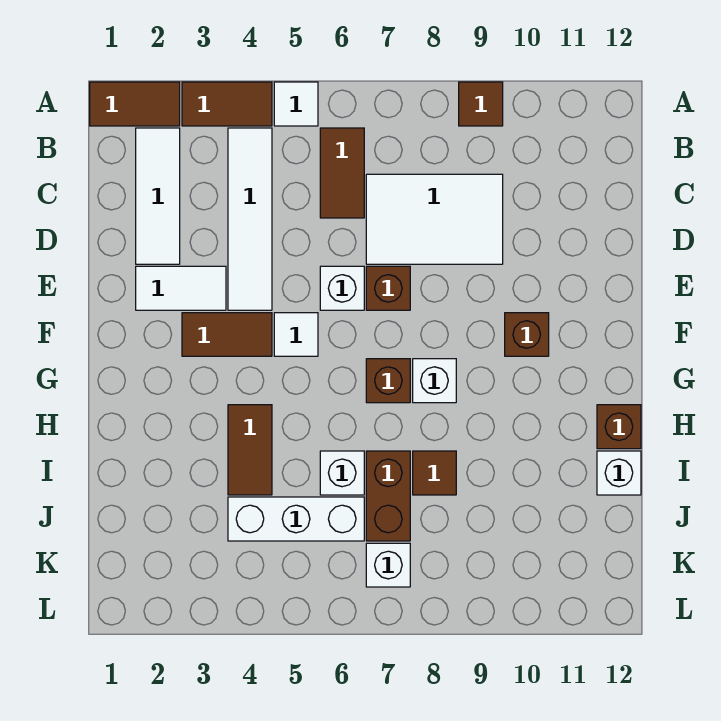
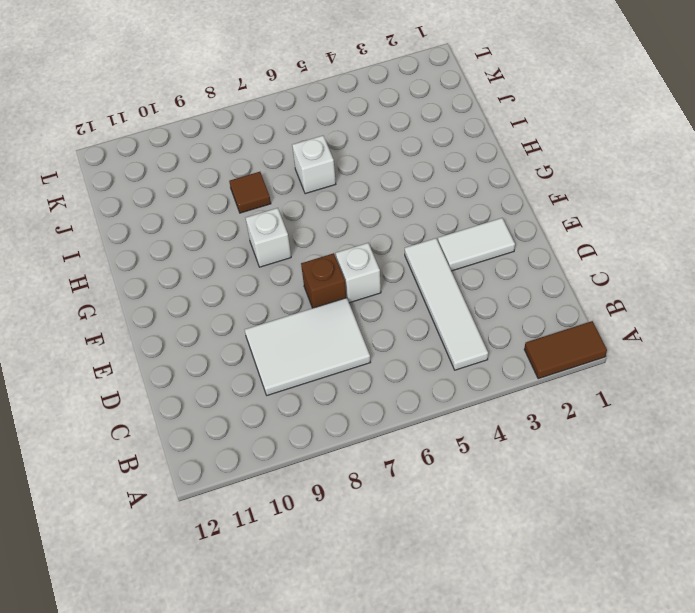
none -> brown 1x2 tile [182,82,272,126]
none -> white 1x1 tile [274,82,318,126]
none -> brown 1x1 tile [459,82,503,126]

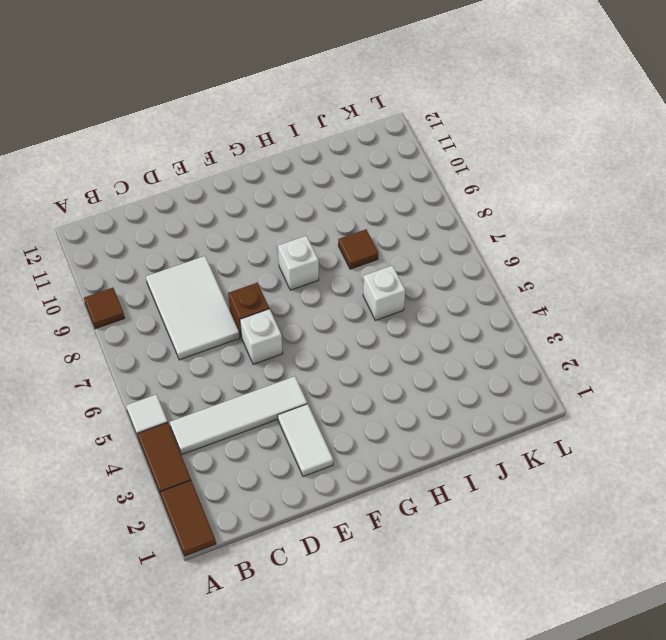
none -> white 1x3 tile [136,128,180,264]
none -> brown 1x2 tile [320,128,364,218]
none -> brown 1x2 tile [182,313,272,356]

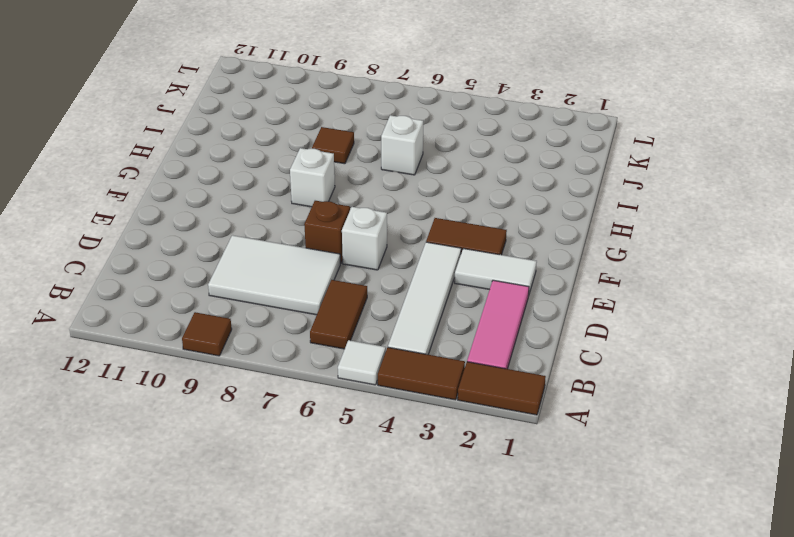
pink 1x3 tile [467,280,529,369] -> white 1x3 tile [136,128,180,264]
none -> white 1x1 tile [274,313,318,356]
none -> brown 1x1 brick [505,313,549,356]
none -> brown 1x1 brick [366,359,410,403]

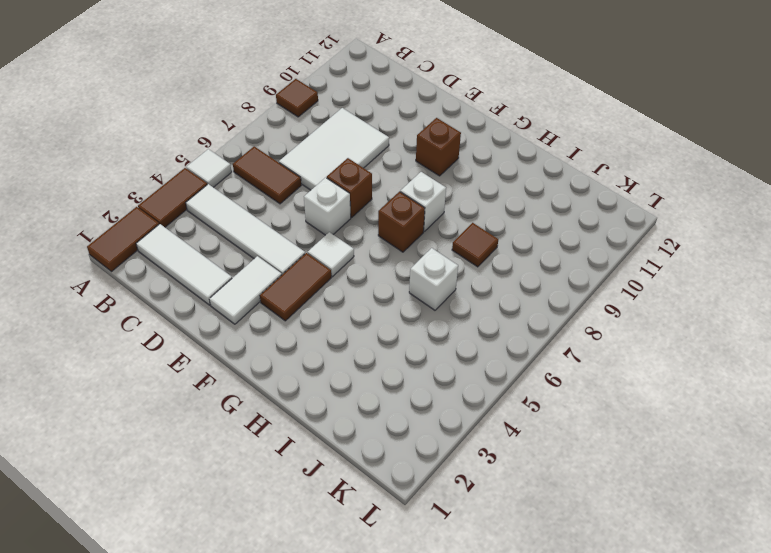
none -> brown 1x2 tile [228,405,272,495]
none -> brown 1x1 brick [597,405,641,449]
none -> brown 1x2 brick [366,451,410,541]

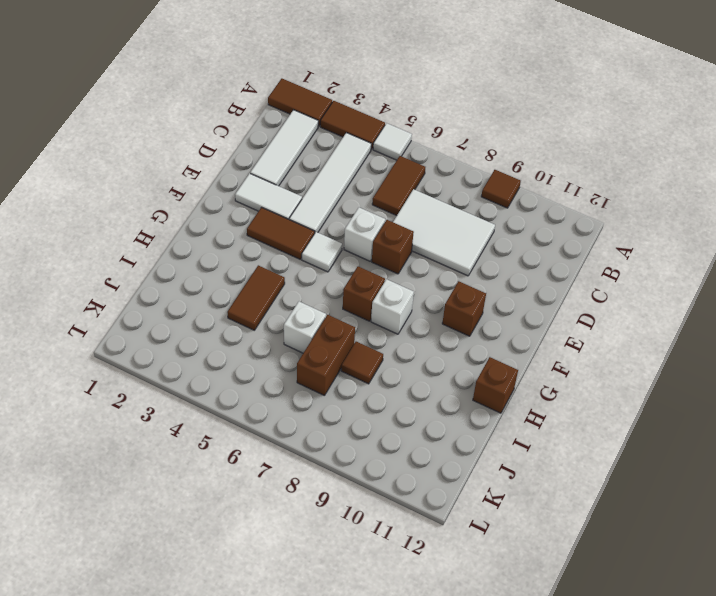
none -> white 1x1 brick [597,451,641,495]
none -> white 1x3 brick [228,497,364,541]
none -> white 1x1 brick [366,543,410,587]

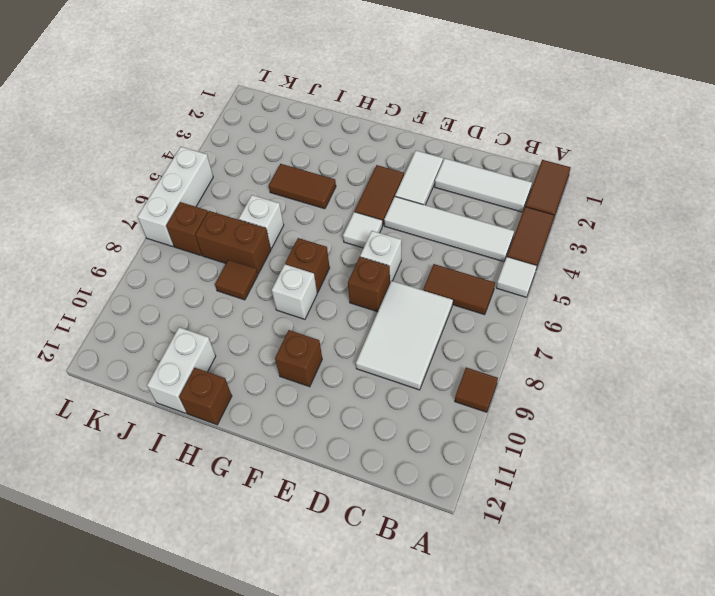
white 1x2 brick [147,327,216,413] -> white 1x1 brick [597,451,641,495]
brown 1x1 brick [166,202,208,255] -> white 1x1 brick [366,543,410,587]
white 1x3 brick [138,147,213,246] -> white 1x3 brick moved to [228,497,364,541]

